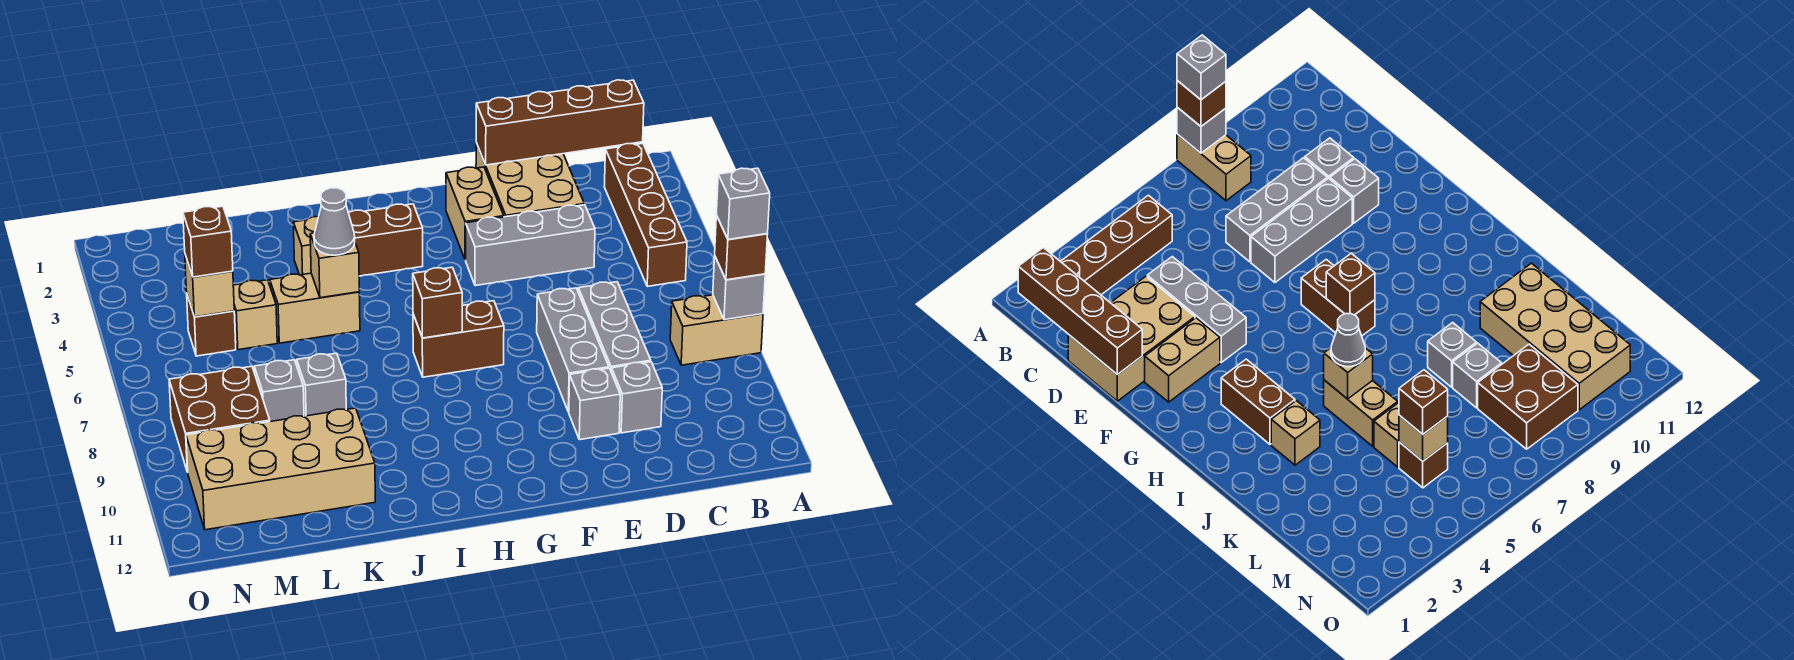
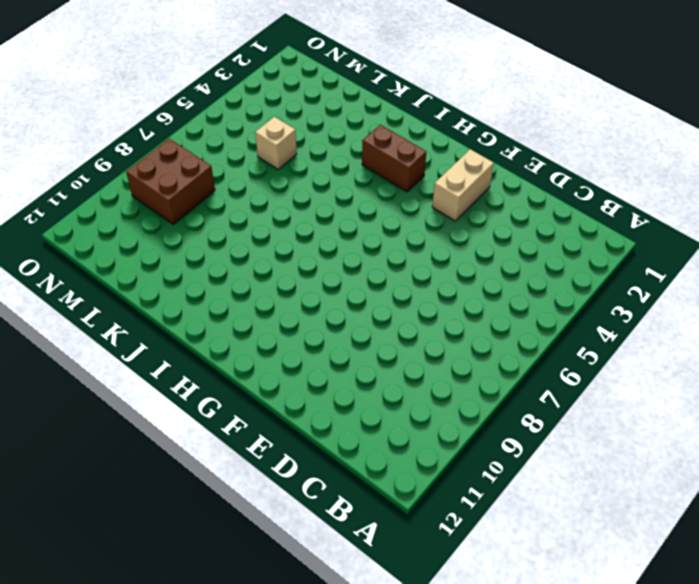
none -> tan 1x2 brick [670,295,763,365]
none -> brown 1x4 brick [604,143,687,286]
none -> tan 2x3 brick [476,143,584,217]

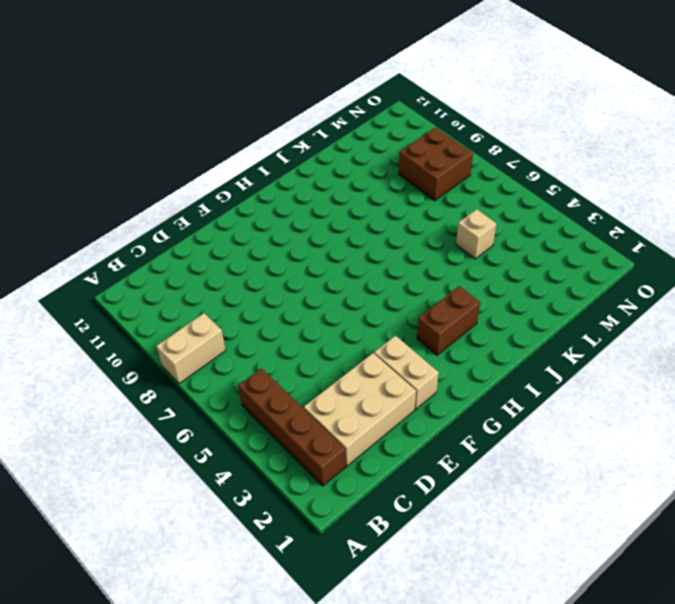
tan 2x3 brick [304,353,416,466] -> tan 2x3 brick turned to [476,143,584,217]
none -> grey 1x3 brick [466,205,595,286]
none -> grey 1x3 brick [578,282,651,371]
none -> grey 1x1 brick [611,362,662,433]

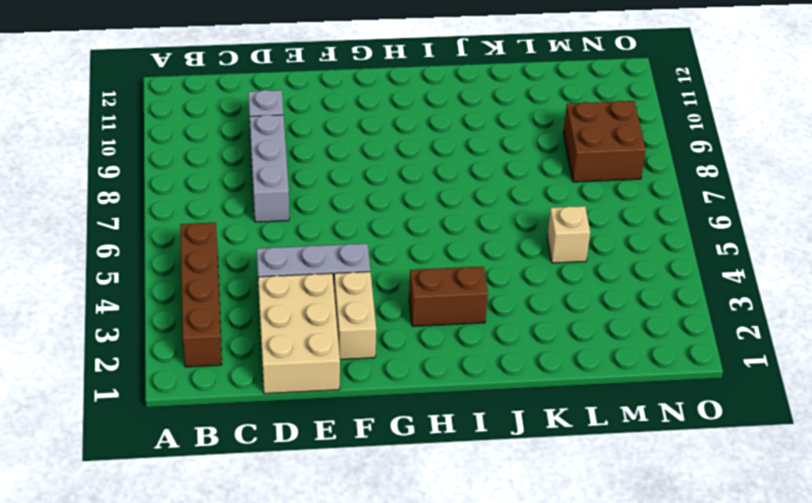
none -> tan 1x2 brick [670,295,763,365]
none -> grey 1x3 brick [537,288,609,412]
none -> grey 1x1 brick [569,368,620,440]

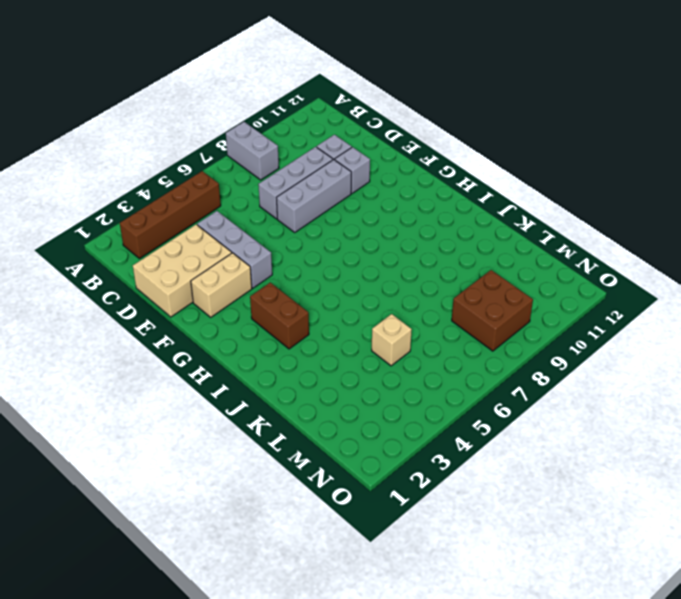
grey 1x2 brick [226,122,279,180] -> tan 1x2 brick [670,295,763,365]
none -> brown 1x2 brick [413,301,504,377]
none -> tan 1x1 brick [293,217,318,275]
none -> tan 1x2 brick [270,273,360,343]

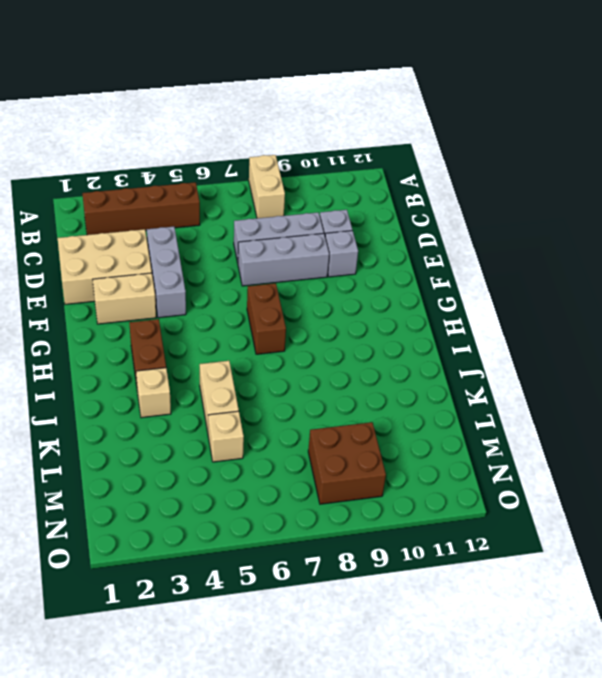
none -> grey 1x1 brick [297,353,346,416]
none -> tan 2x4 brick [186,408,375,530]
none -> grey 1x1 brick [254,360,304,422]

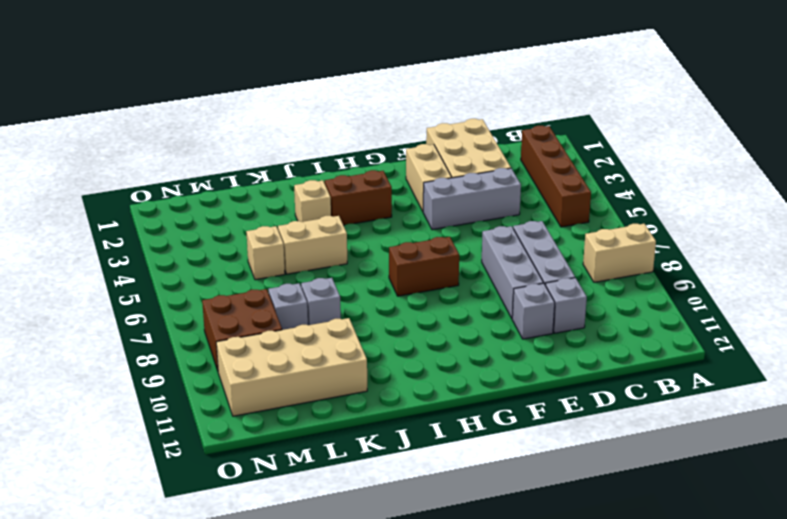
none -> brown 1x1 brick [187,295,236,356]
none -> grey 1x1 brick [713,257,765,320]
none -> brown 1x4 brick [476,80,644,165]

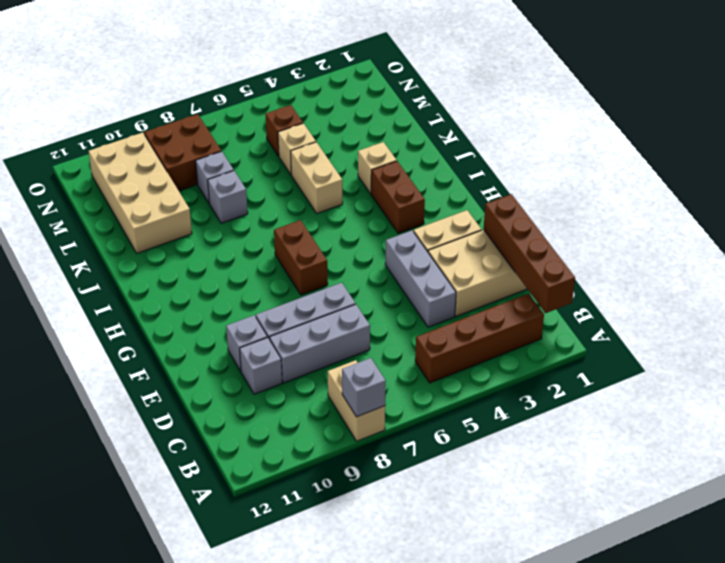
none -> brown 1x1 brick [413,267,462,338]
none -> tan 1x1 brick [310,233,359,298]
none -> tan 1x1 brick [185,255,234,317]

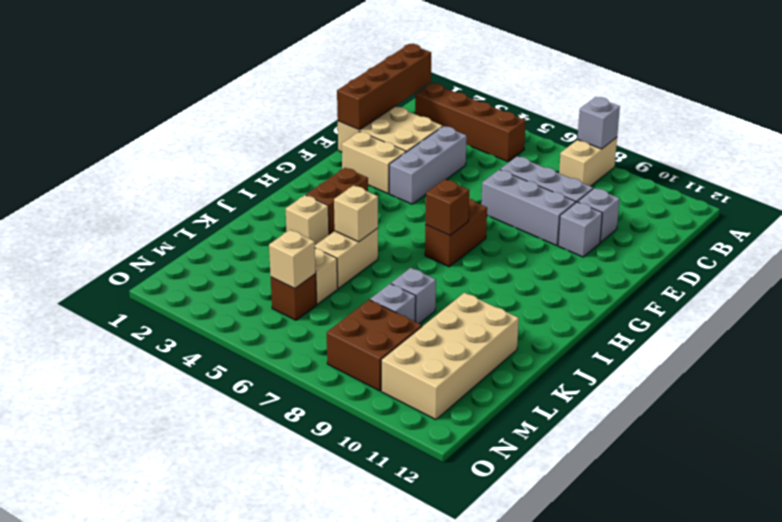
none -> brown 1x1 brick [715,215,768,280]
none -> grey 1x1 cone [314,188,355,255]
none -> brown 1x1 brick [183,206,233,277]

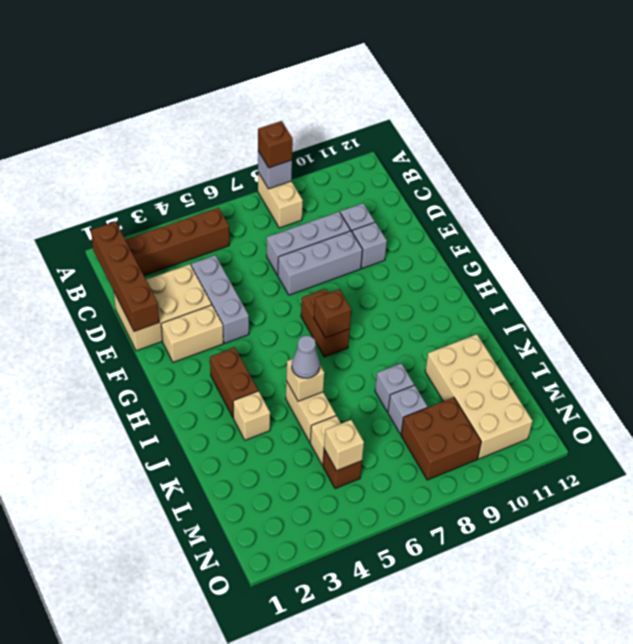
none -> brown 1x1 brick [183,206,233,277]
none -> grey 1x1 brick [716,168,770,239]

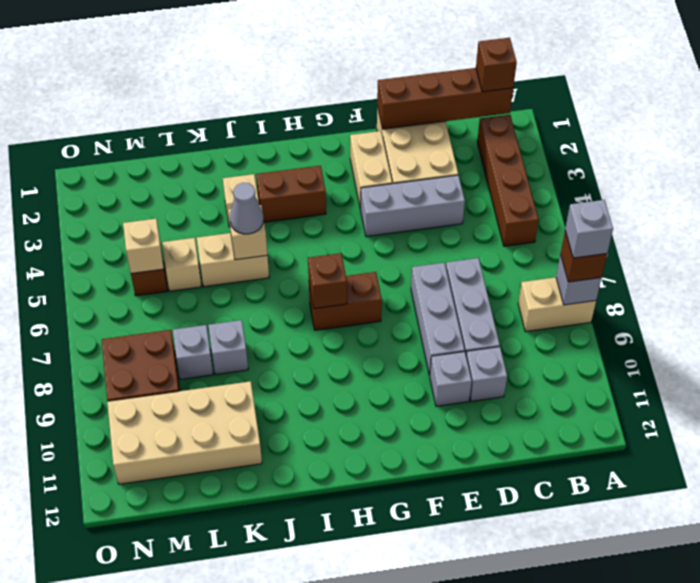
brown 1x1 brick [476,38,517,92] -> brown 1x1 brick moved to [183,206,233,277]

